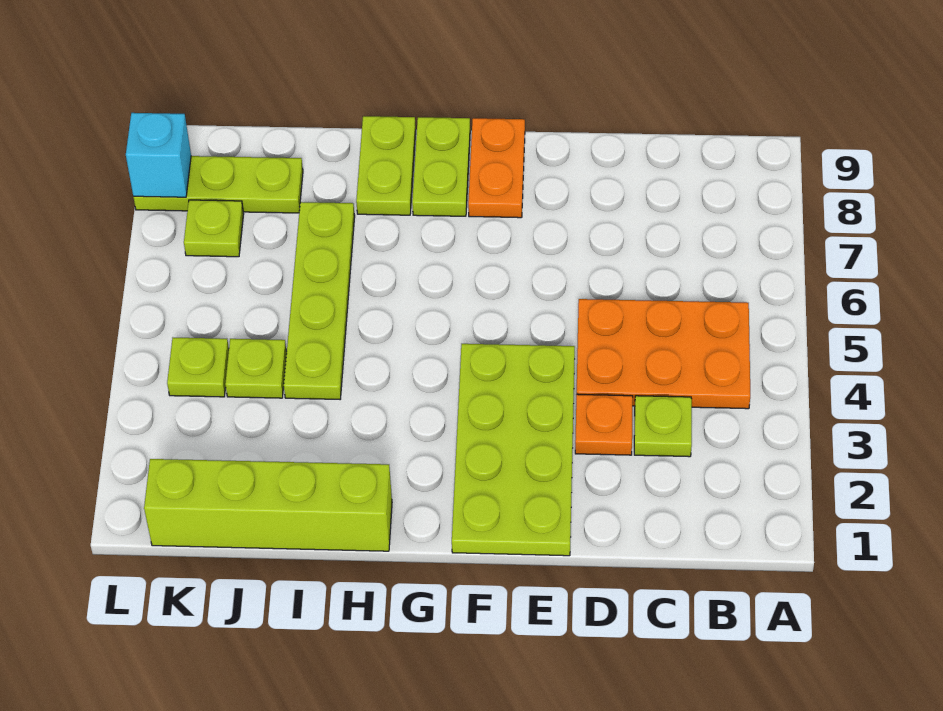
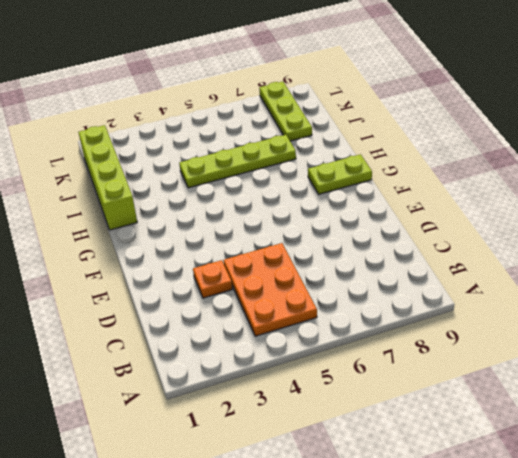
none -> lime 1x1 plate [634,396,692,457]
none -> lime 2x4 plate [452,344,575,556]
none -> orange 1x2 plate [468,118,525,218]

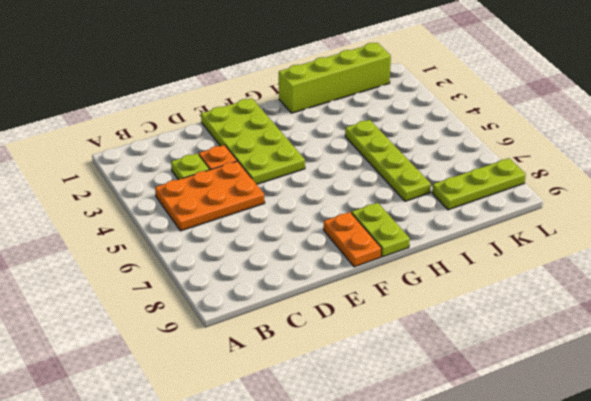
none -> lime 1x2 plate [356,116,416,215]
none -> lime 1x1 plate [225,339,287,398]
none -> lime 1x1 plate [167,338,229,397]

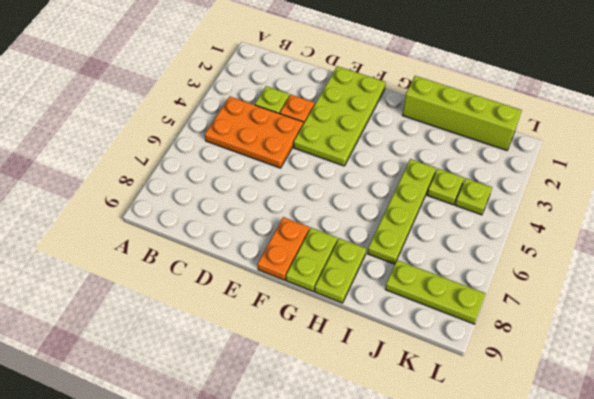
none -> lime 1x1 plate [184,200,244,257]
none -> cyan 1x1 brick [126,113,191,197]

